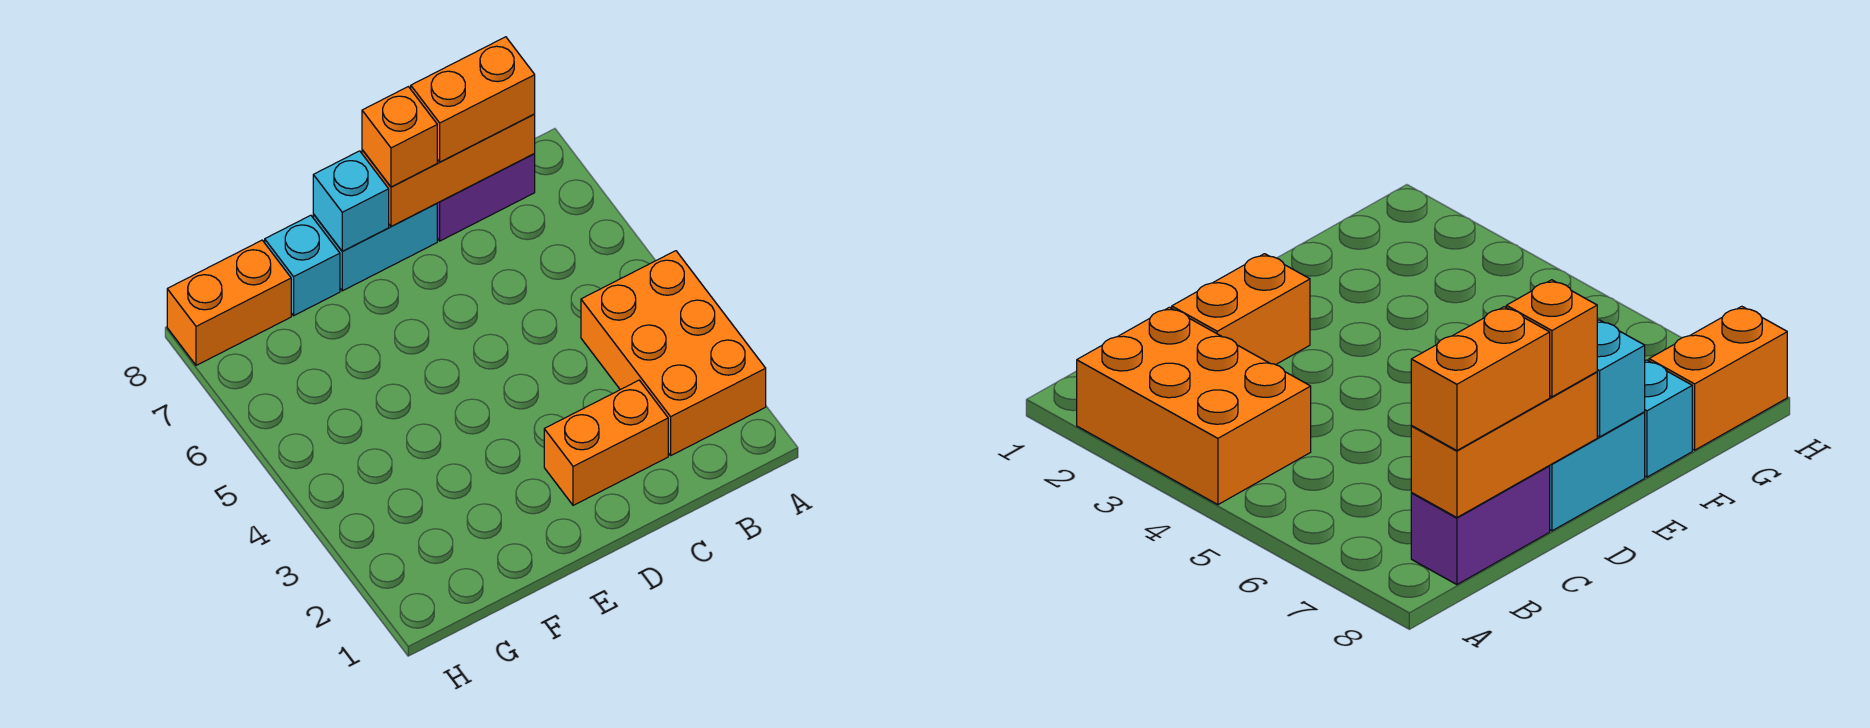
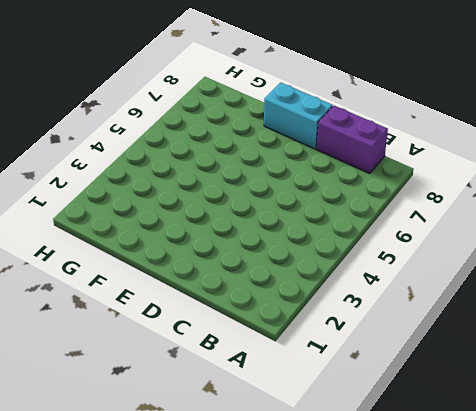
none -> orange 2x3 brick [581,251,766,455]
none -> orange 1x2 brick [544,380,668,505]

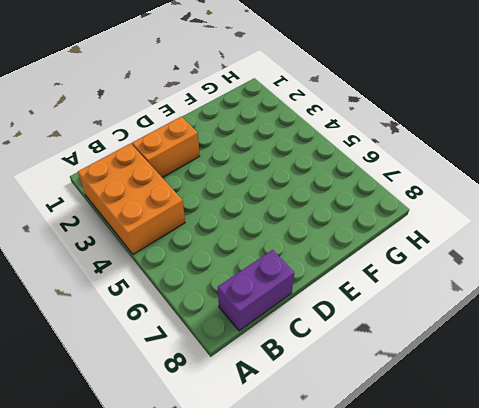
none -> cyan 1x2 brick [313,203,437,291]
none -> cyan 1x1 brick [265,215,340,316]

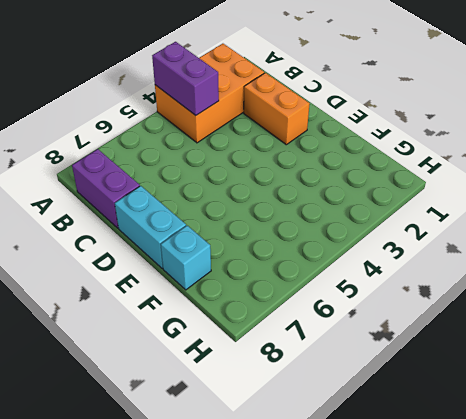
purple 1x2 brick [152,42,219,115] -> none
none -> orange 1x2 brick [167,240,291,365]
none -> orange 1x3 brick [362,114,535,227]

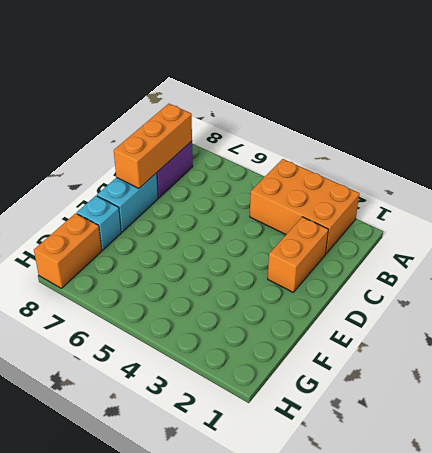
none -> cyan 1x1 brick [313,151,389,251]
none -> orange 1x2 brick [411,37,535,162]

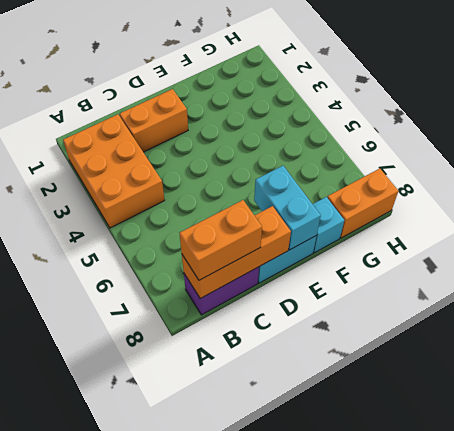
cyan 1x2 brick [254,166,321,250] -> cyan 1x1 brick [313,151,389,251]
none -> orange 1x1 brick [362,87,437,187]

